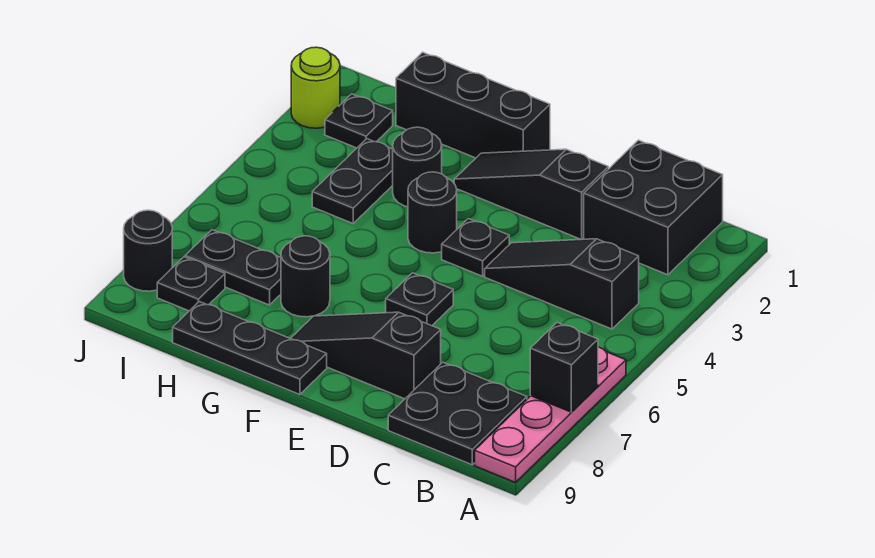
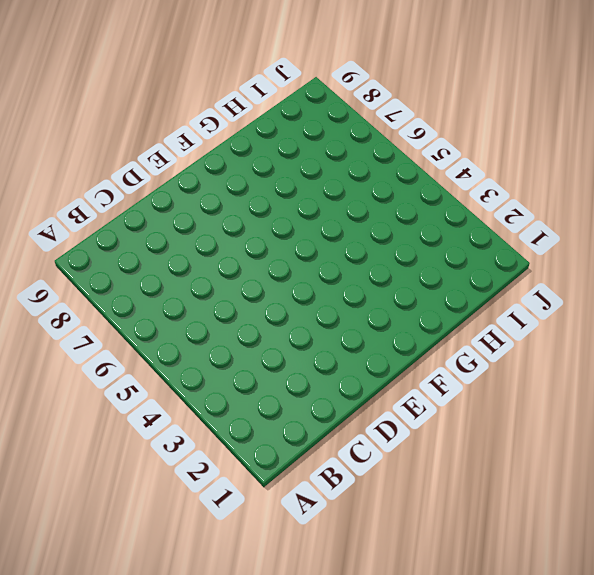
none -> pink 1x4 plate [475,347,626,482]
none -> black 2x2 brick [584,140,723,275]
none -> black 1x3 slope [485,239,639,329]

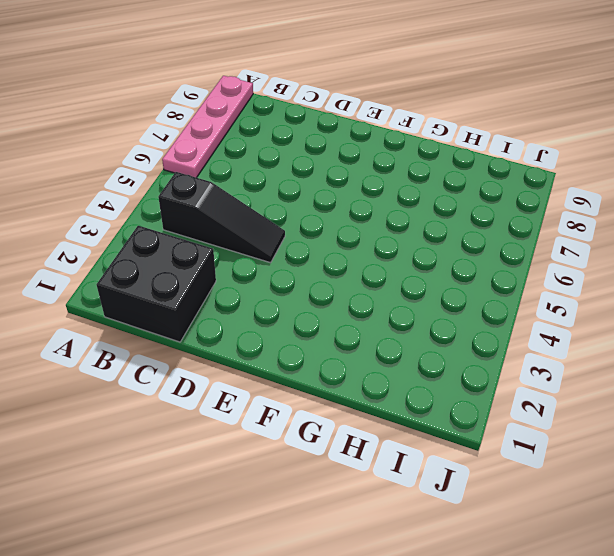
none -> black 2x2 plate [388,362,527,465]
none -> black 1x3 slope [454,149,608,240]
none -> black 1x3 slope [290,312,441,399]

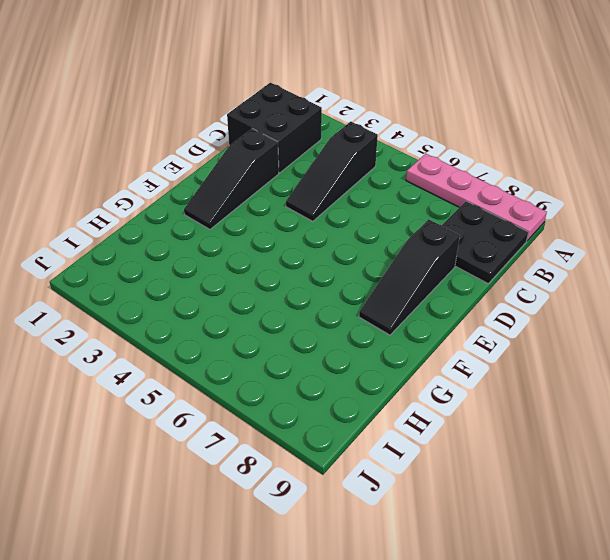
none -> black 1x1 plate [442,219,509,276]
none -> black 1x1 plate [386,273,453,326]
none -> black 1x3 brick [396,52,550,158]

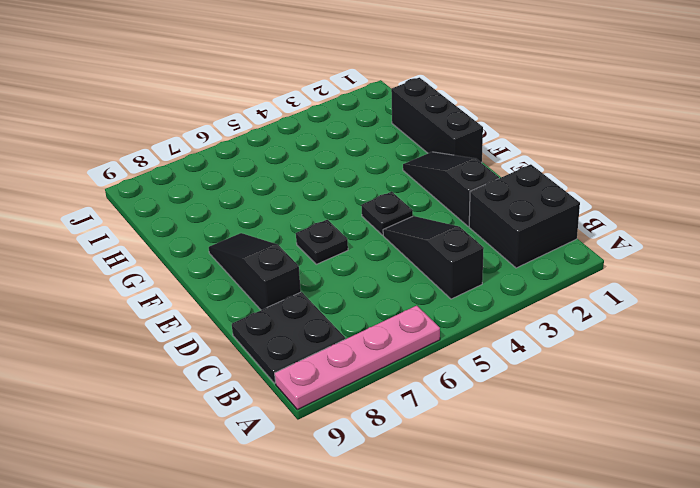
none -> black 1x1 round brick [408,172,457,253]
none -> black 1x3 plate [173,302,327,395]
none -> black 1x1 round brick [393,127,442,207]

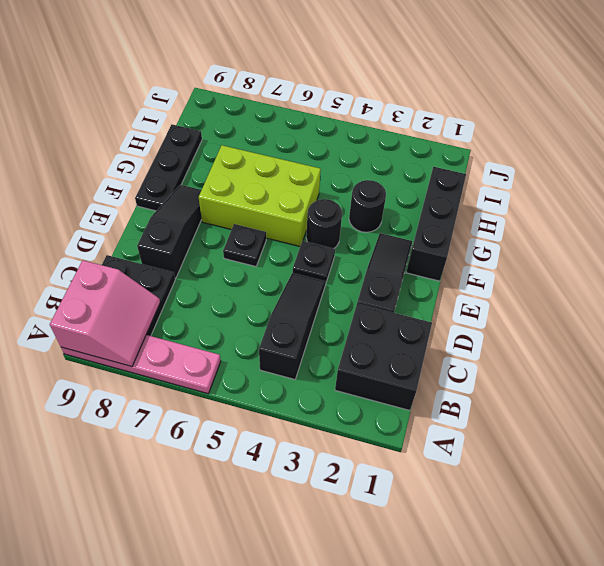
pink 2x2 slope [50,260,160,367] -> none
lime 2x3 brick [199,145,321,246] -> black 1x1 round brick [281,236,330,317]
none -> black 1x2 plate [312,139,393,223]
none -> black 1x2 plate [185,230,281,305]
none -> black 1x1 plate [325,94,393,148]

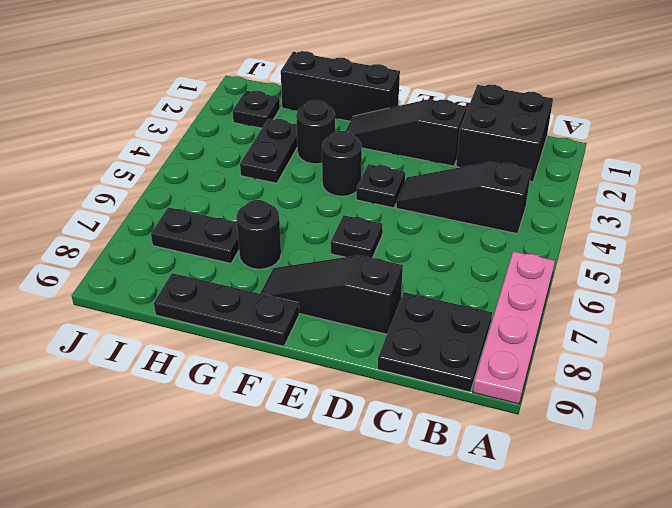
none -> black 1x1 plate [157,257,225,311]
none -> lime 1x1 round brick [291,47,340,128]
none -> black 1x1 round brick [124,210,172,291]

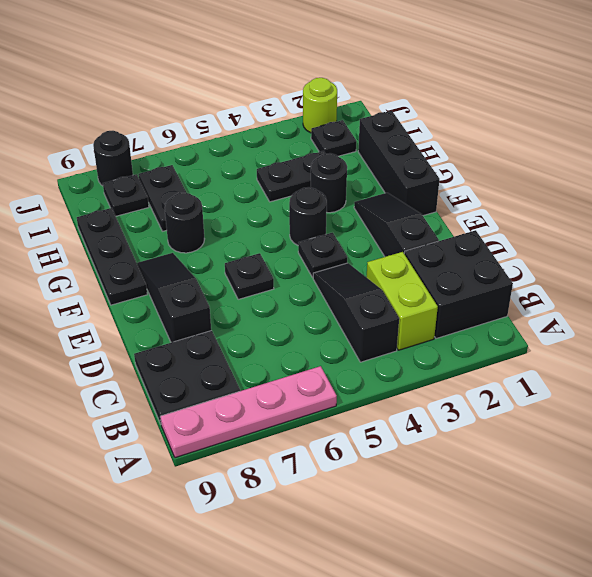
lime 1x2 brick [366,252,438,350] -> none
none -> black 1x1 brick [530,323,598,412]

